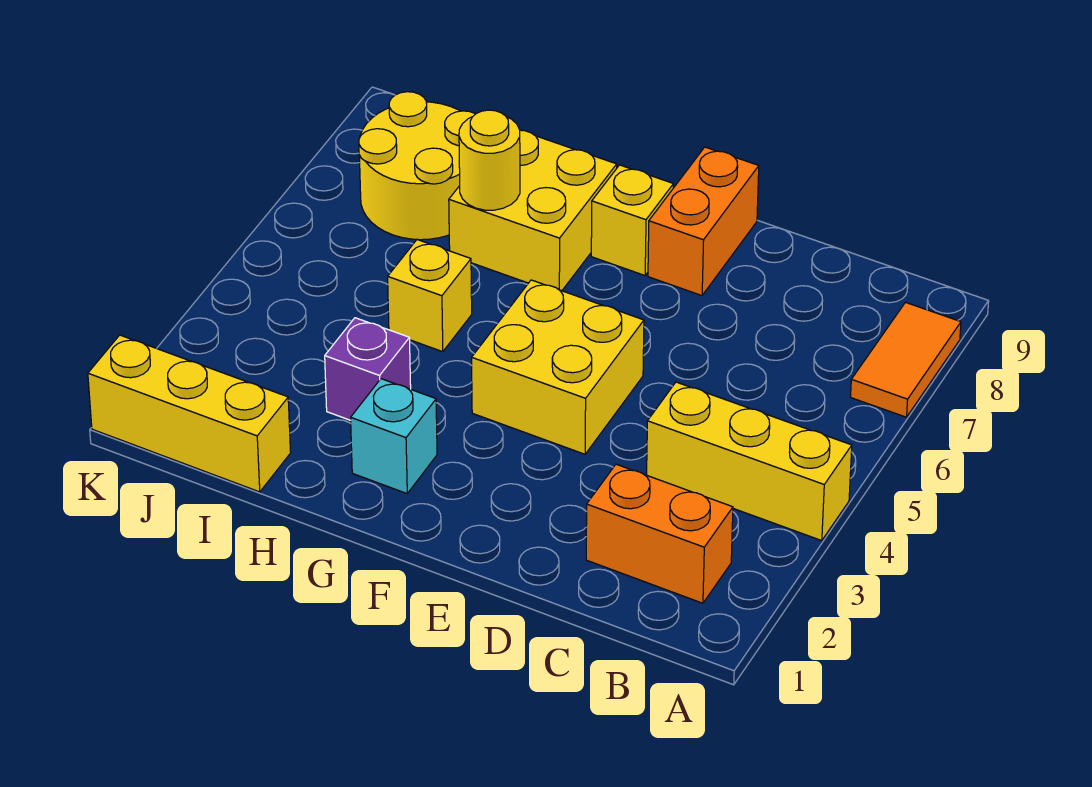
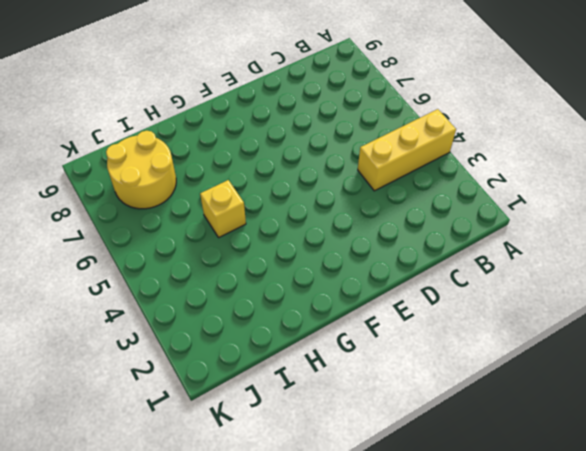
none -> orange 1x2 tile [851,302,961,417]
none -> orange 1x2 brick [586,464,733,603]
none -> yellow 2x2 brick [472,280,644,454]

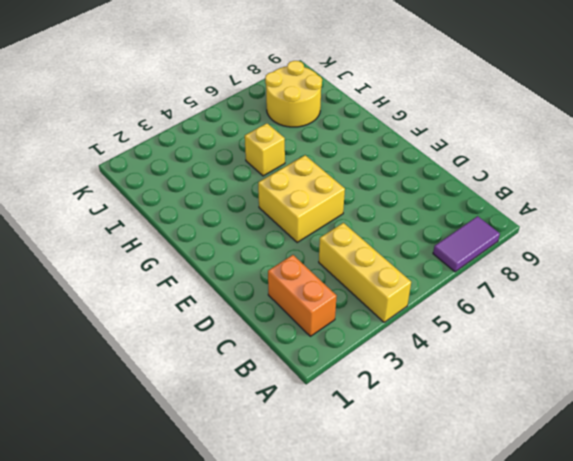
purple 1x2 tile [433,216,500,272] -> orange 1x2 tile [851,302,961,417]
none -> orange 1x2 brick [648,147,759,296]
none -> yellow 1x1 brick [591,165,673,275]
none -> cyan 1x1 brick [351,379,437,494]

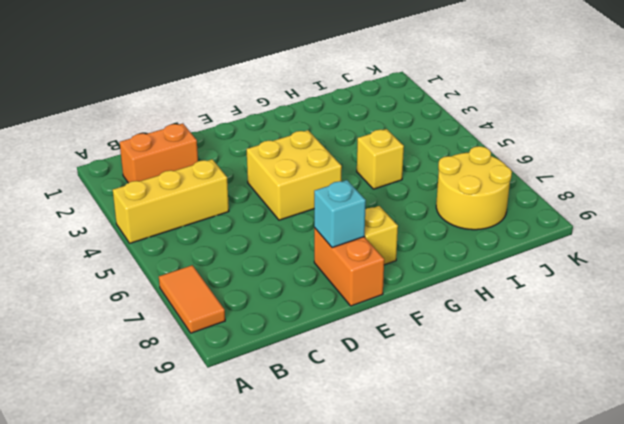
cyan 1x1 brick [314,180,366,248] -> cyan 1x1 brick moved to [351,379,437,494]
none -> yellow 2x2 brick [449,130,617,291]
none -> purple 1x1 brick [325,318,411,420]
none -> yellow 1x3 brick [88,335,291,492]

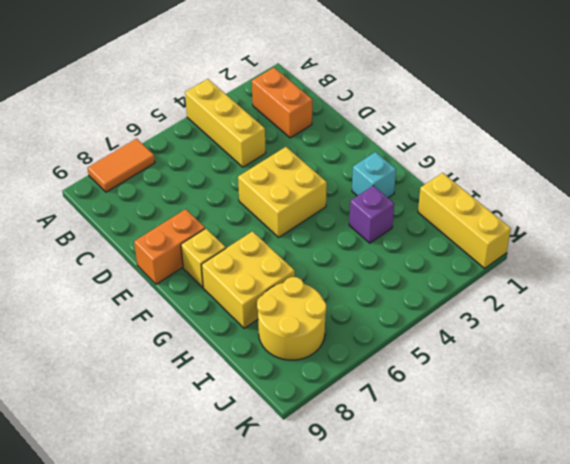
none -> yellow 1x1 brick [388,239,472,352]
none -> yellow 1x1 round brick [459,110,520,210]

